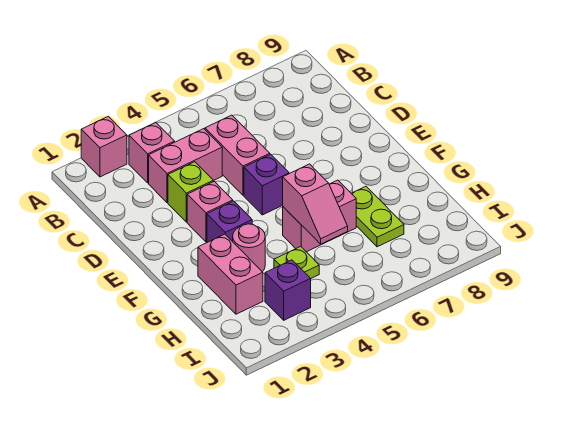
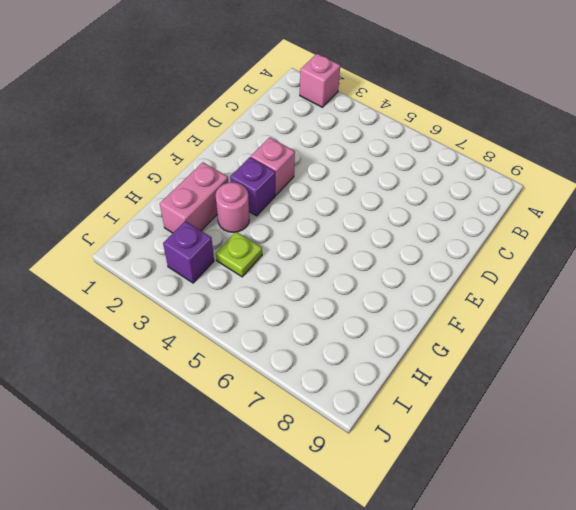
none -> pink 1x1 brick [129,122,175,183]
none -> pink 1x2 brick [149,129,222,203]
none -> pink 1x2 brick [205,115,270,195]

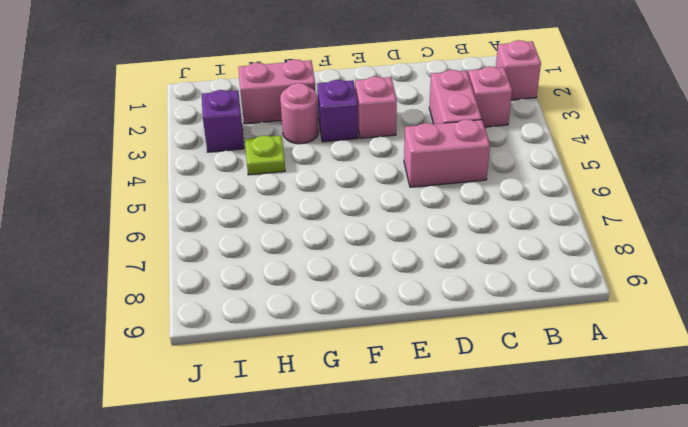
none -> lime 1x1 brick [168,162,213,222]
none -> purple 1x1 brick [244,154,289,215]
none -> pink 1x2 brick [283,180,356,252]

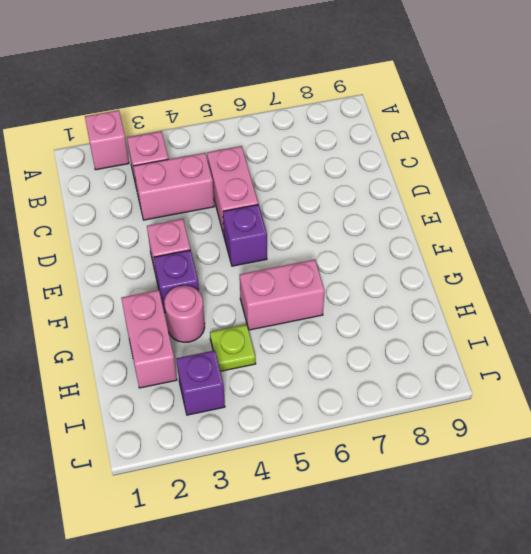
none -> lime 1x1 brick [168,162,213,222]
none -> lime 1x2 plate [351,187,404,247]
none -> pink 1x2 slope [283,164,348,244]

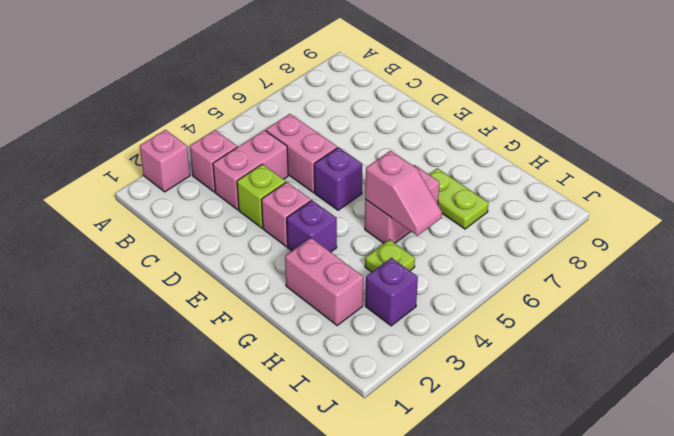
none -> pink 1x1 round brick [233,224,265,272]

